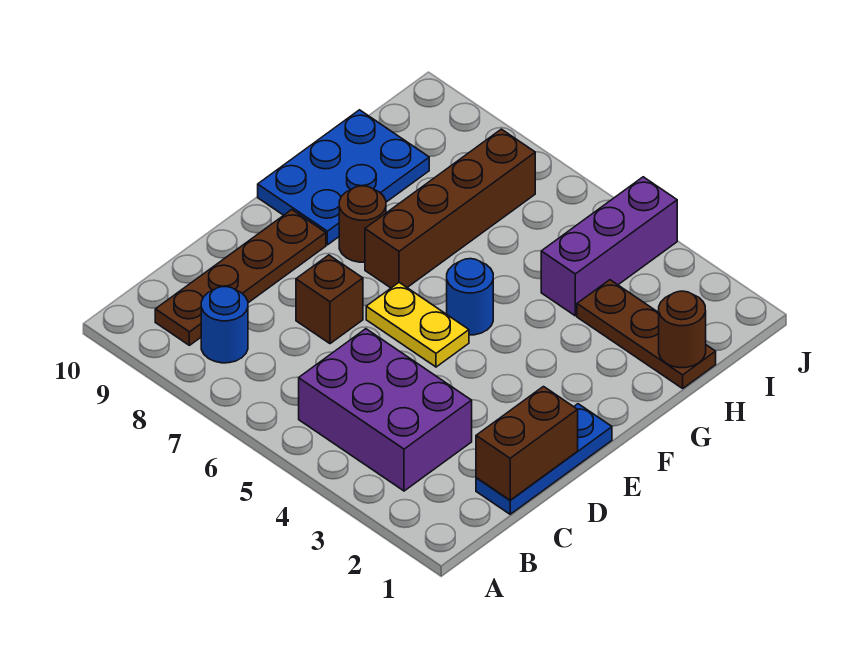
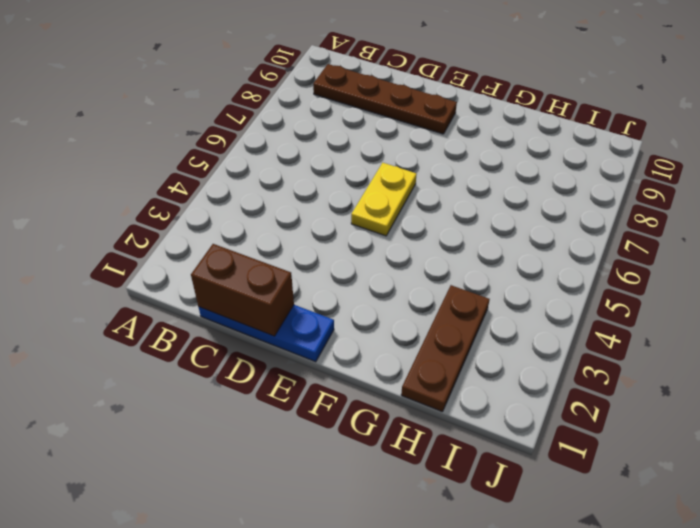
none -> purple 2x3 brick [299,329,472,491]
none -> blue 1x1 round brick [201,287,248,363]
none -> brown 1x1 brick [296,255,363,344]

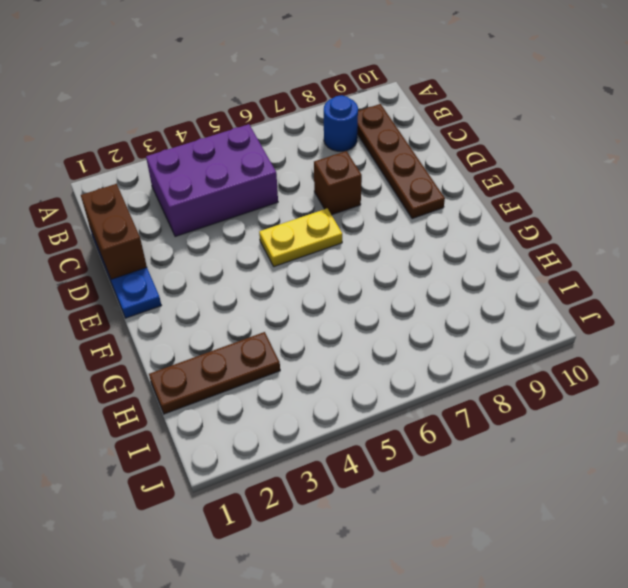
none -> blue 1x1 round brick [447,259,493,335]
none -> brown 1x4 brick [365,129,535,288]
none -> brown 1x1 round brick [339,186,386,262]

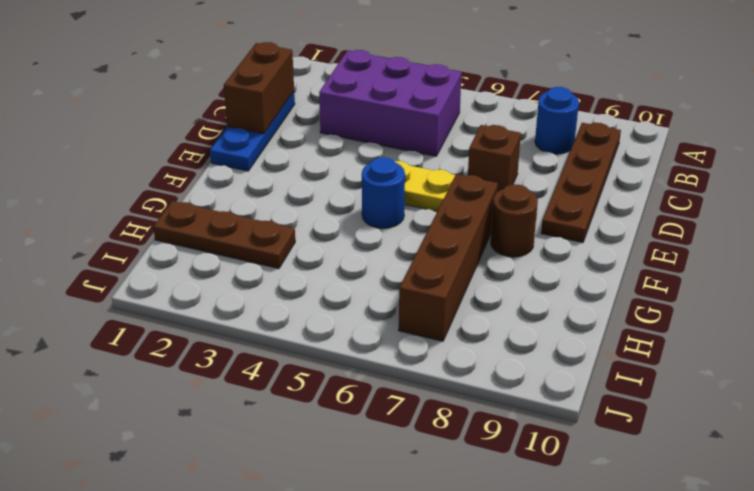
none -> blue 2x3 plate [258,110,429,245]
none -> purple 1x3 brick [541,177,677,316]
none -> brown 1x1 round brick [659,291,706,368]

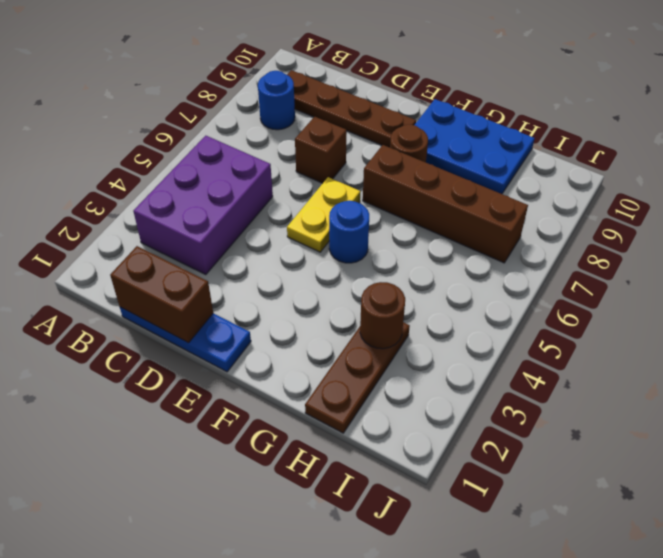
brown 1x1 round brick [360,282,405,349] -> brown 1x1 round brick moved to [659,291,706,368]
none -> purple 1x3 brick [541,177,677,316]

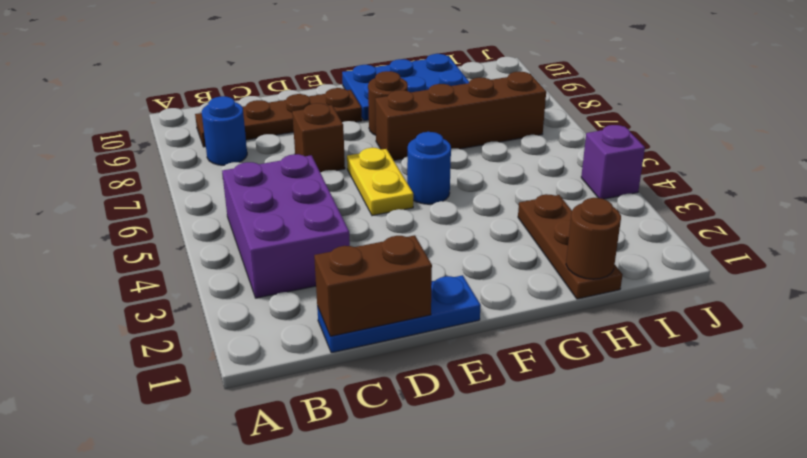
purple 1x1 brick [581,125,645,199] -> purple 1x3 brick [541,177,677,316]

